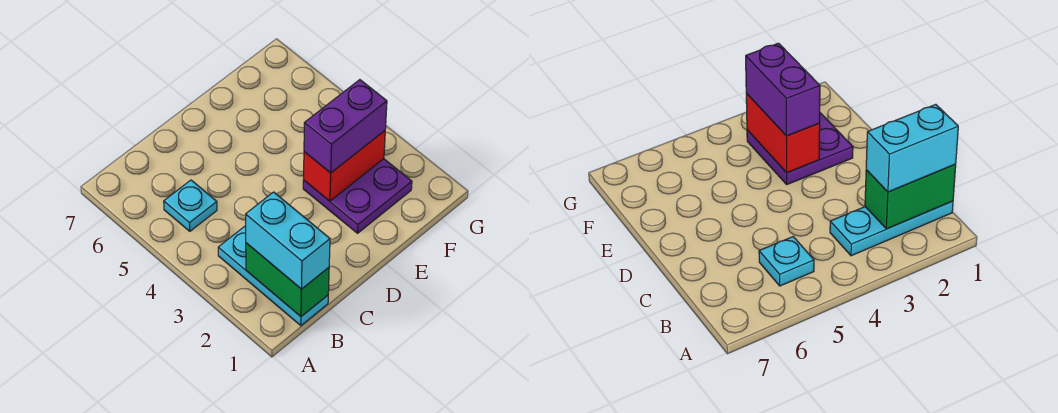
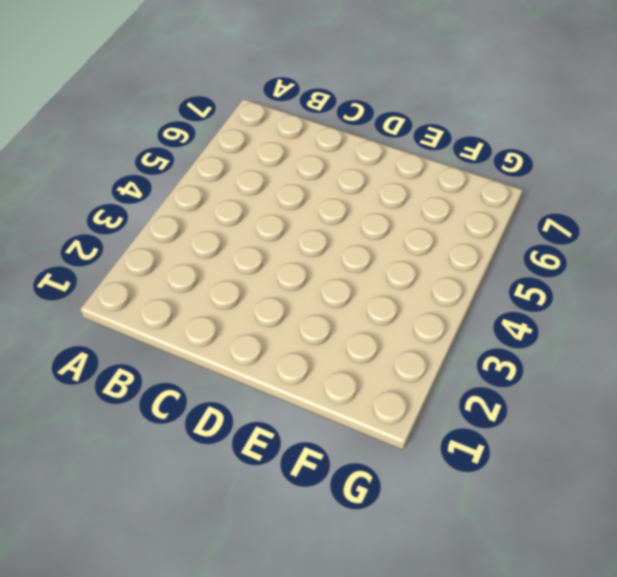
none -> cyan 1x3 plate [218,226,328,326]
none -> cyan 1x1 plate [164,180,217,231]

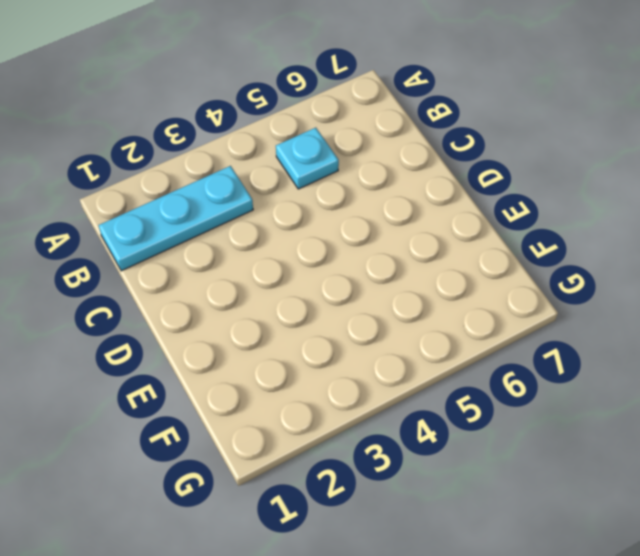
none -> purple 2x2 plate [303,159,412,233]
none -> green 1x2 brick [246,243,329,317]

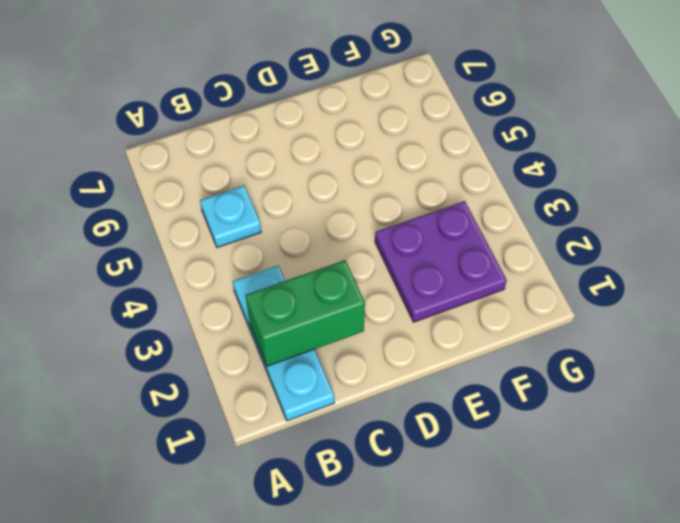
green 1x2 brick [246,260,365,366] -> green 1x2 brick turned to [246,243,329,317]
none -> red 1x2 brick [304,131,385,201]
none -> cyan 1x2 brick [246,192,330,289]

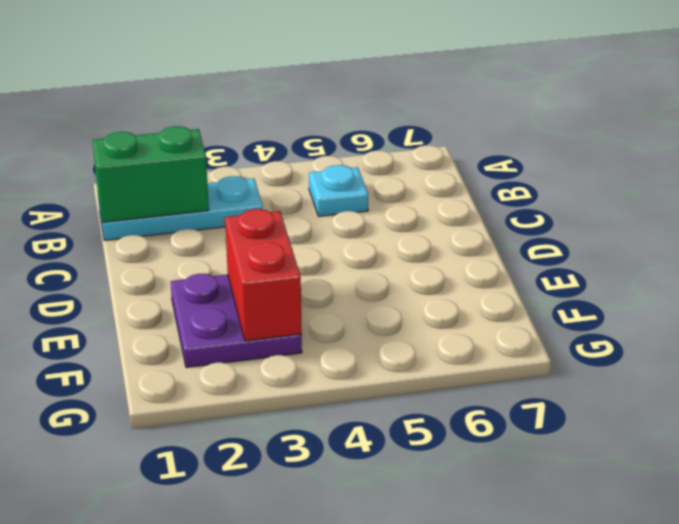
none -> cyan 1x2 brick [246,192,330,289]
none -> purple 1x2 brick [304,80,387,173]

